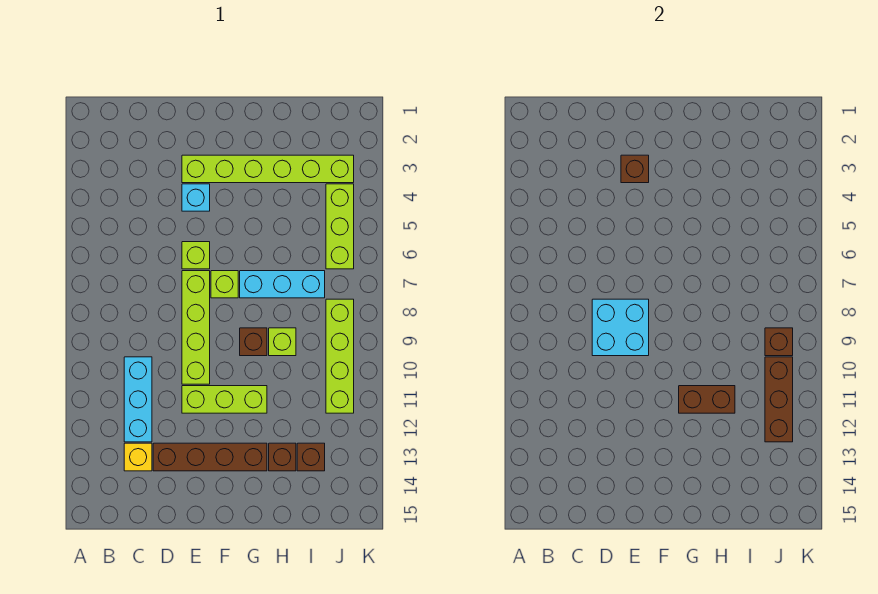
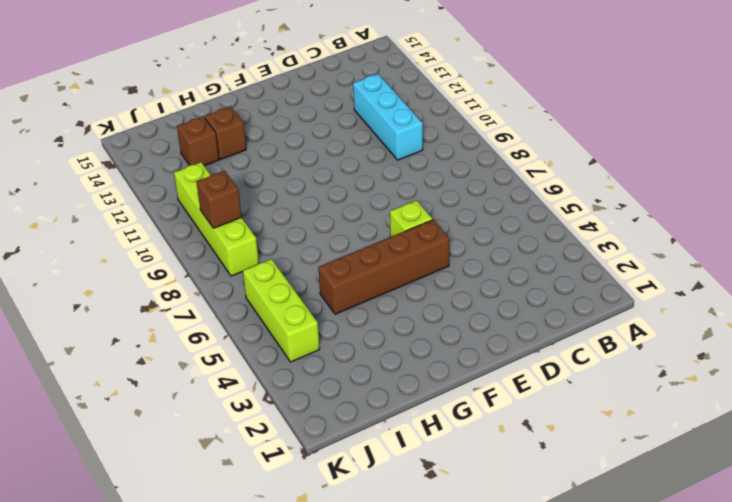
brown 1x4 brick [318,220,449,314] -> brown 1x4 brick moved to [153,443,267,471]
none -> yellow 1x1 brick [124,443,152,471]
none -> lime 1x6 brick [182,155,354,183]
none -> cyan 1x1 brick [182,184,210,211]

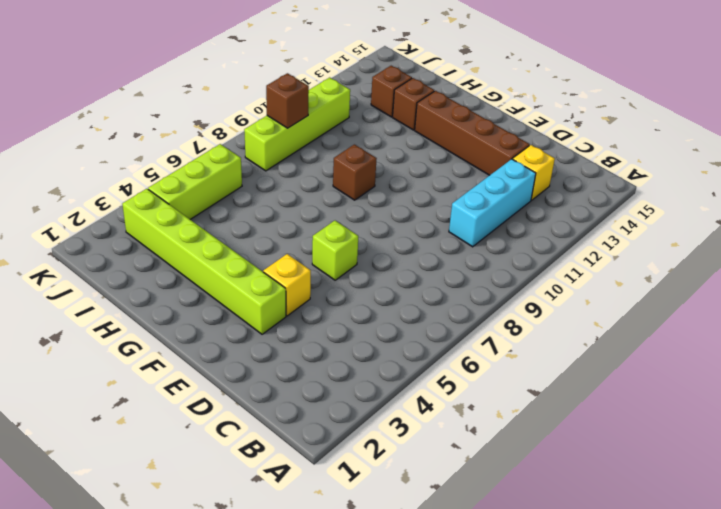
yellow 1x1 brick [263,254,311,316] -> cyan 1x1 brick [182,184,210,211]
none -> lime 1x4 brick [182,271,210,384]
none -> lime 1x3 brick [182,386,267,413]
none -> lime 1x1 brick [211,271,238,298]

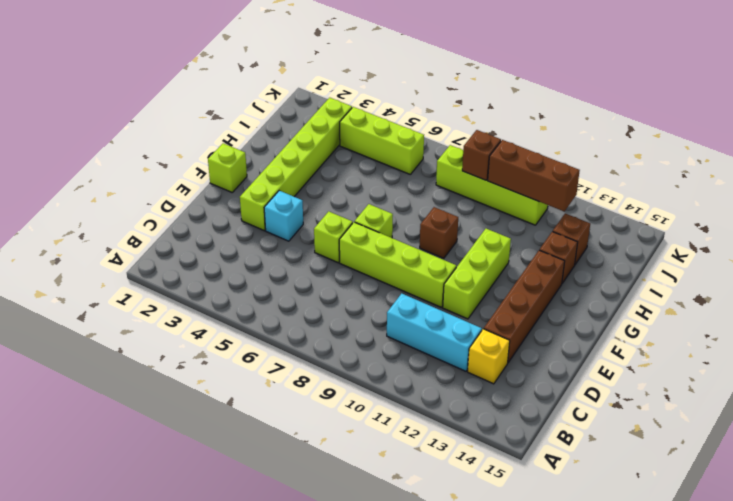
lime 1x1 brick [208,143,247,192] -> lime 1x1 brick moved to [269,328,296,356]
none -> cyan 1x3 brick [240,271,325,298]
none -> cyan 2x2 brick [592,299,649,356]
none -> brown 1x1 brick [621,155,649,183]

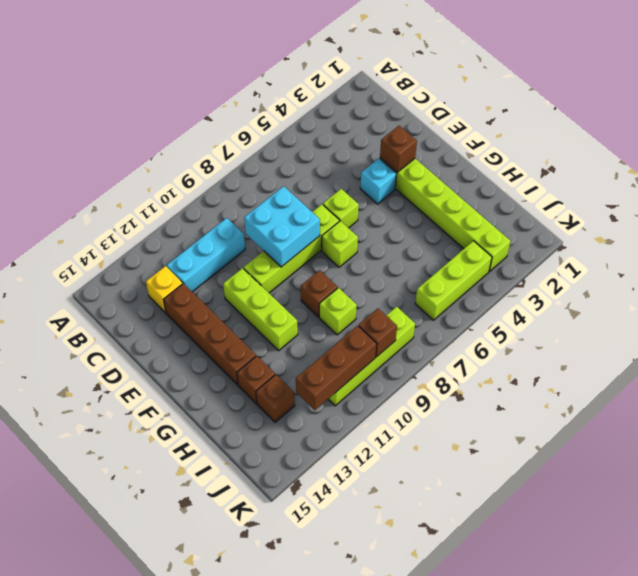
none -> cyan 1x3 brick [240,271,325,298]
none -> brown 1x2 brick [679,386,735,413]

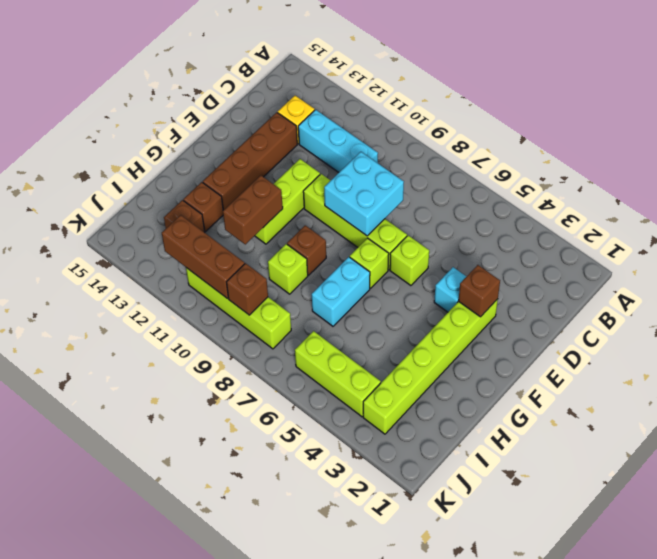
cyan 1x2 brick [312,257,370,326] -> cyan 1x3 brick [240,271,325,298]

